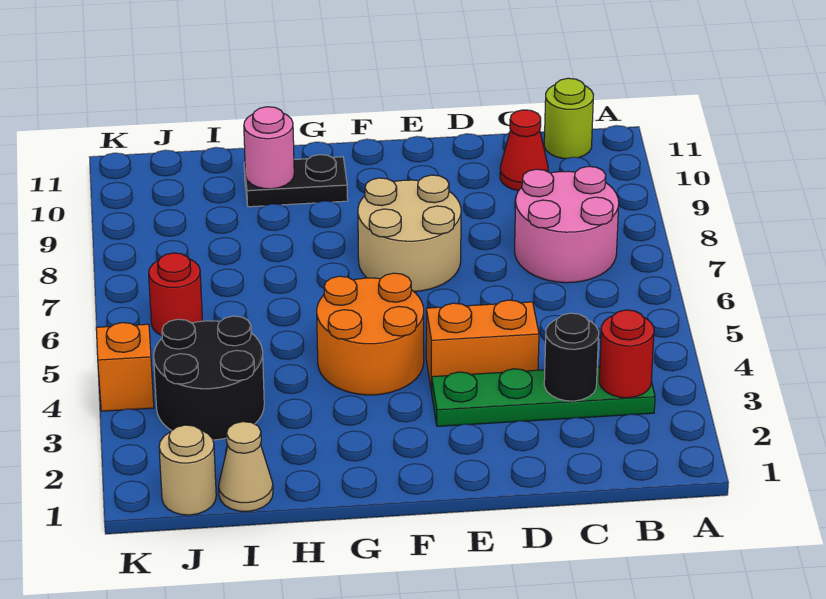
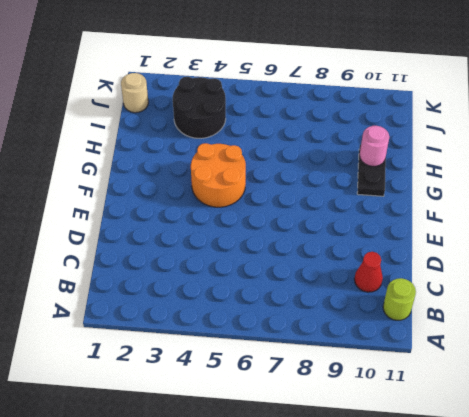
none -> green 1x4 plate [432,367,655,426]
none -> pink 2x2 round brick [515,166,619,283]
none -> orange 1x2 brick [426,300,539,391]

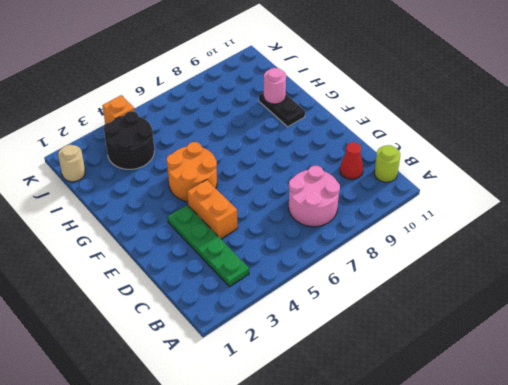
none -> tan 2x2 round brick [358,175,461,292]
none -> tan 1x1 cone [219,422,273,511]
none -> red 1x1 round brick [149,253,202,335]

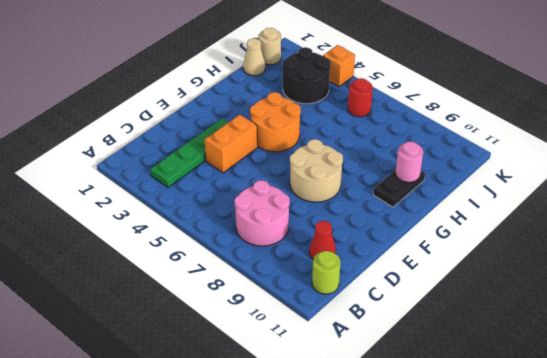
none -> red 1x1 round brick [599,310,654,398]
none -> black 1x1 round brick [544,313,599,401]

